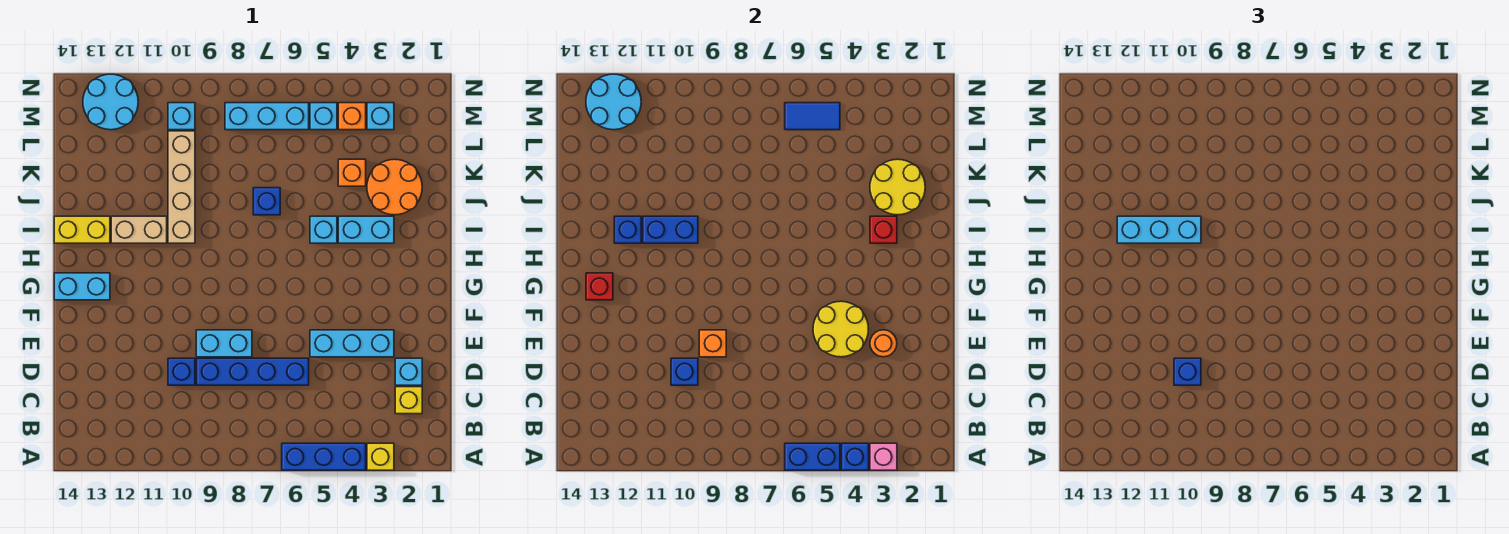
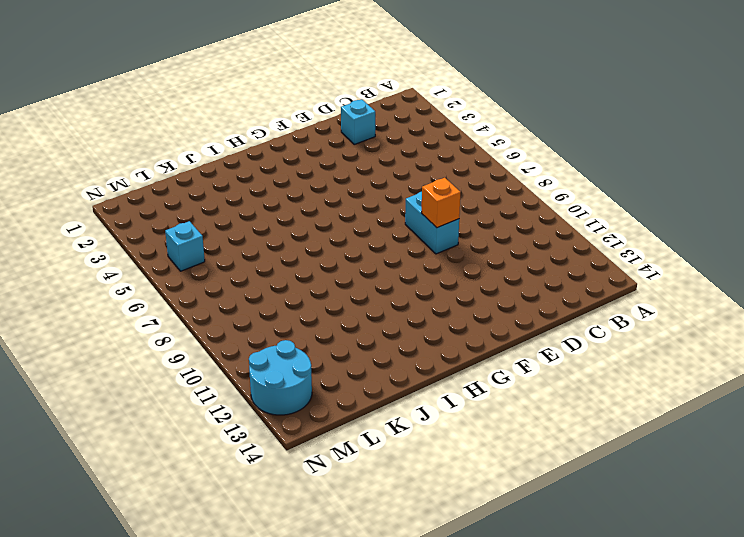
none -> yellow 1x1 brick [367,443,394,470]
none -> blue 1x3 brick [282,443,366,470]
none -> yellow 1x1 brick [395,387,422,414]
none -> blue 1x4 brick [196,358,309,385]

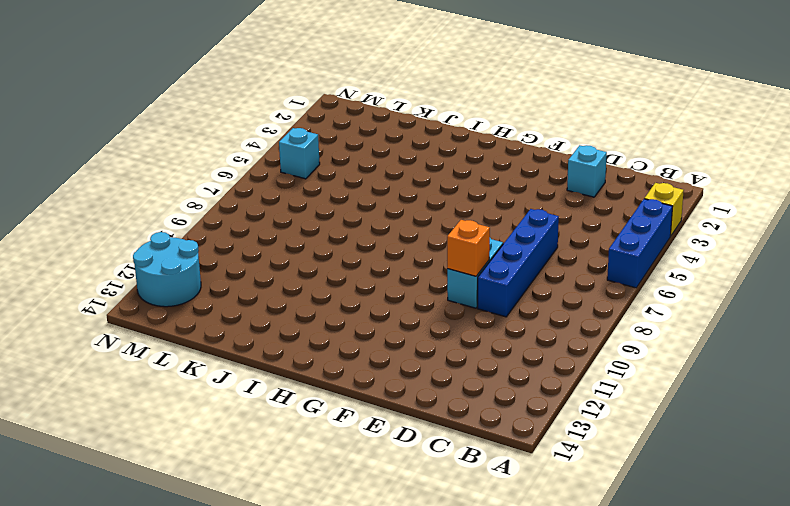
none -> yellow 1x1 brick [395,387,422,414]
none -> blue 1x1 brick [168,358,195,385]
none -> cyan 1x3 brick [310,330,394,357]
none -> cyan 1x2 brick [54,273,110,300]

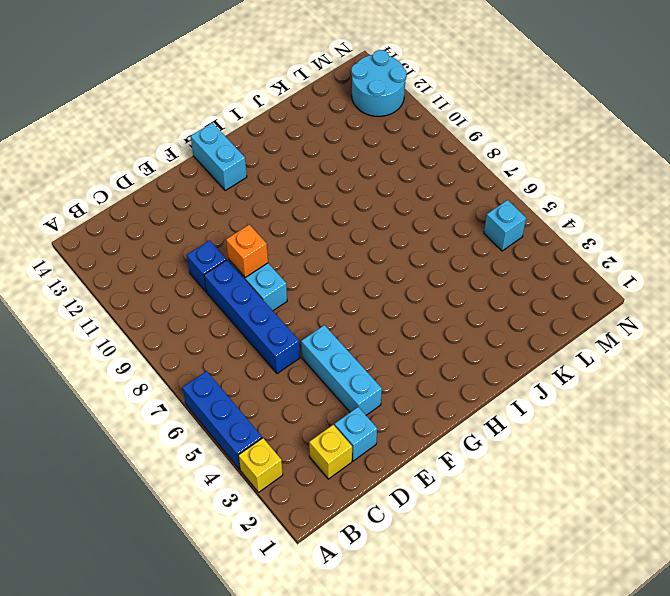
none -> cyan 1x2 brick [338,216,394,243]
none -> cyan 1x1 brick [310,216,337,243]
none -> tan 1x4 brick [168,131,195,243]
none -> tan 1x2 brick [111,216,167,243]

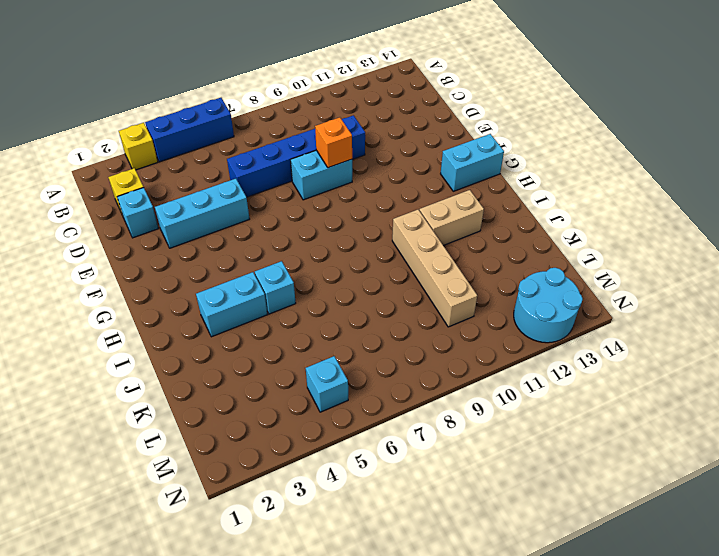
none -> yellow 1x2 brick [54,216,110,243]
none -> orange 2x2 round brick [367,159,422,215]
none -> blue 1x1 brick [253,188,280,215]
none -> orange 1x1 brick [338,159,366,186]

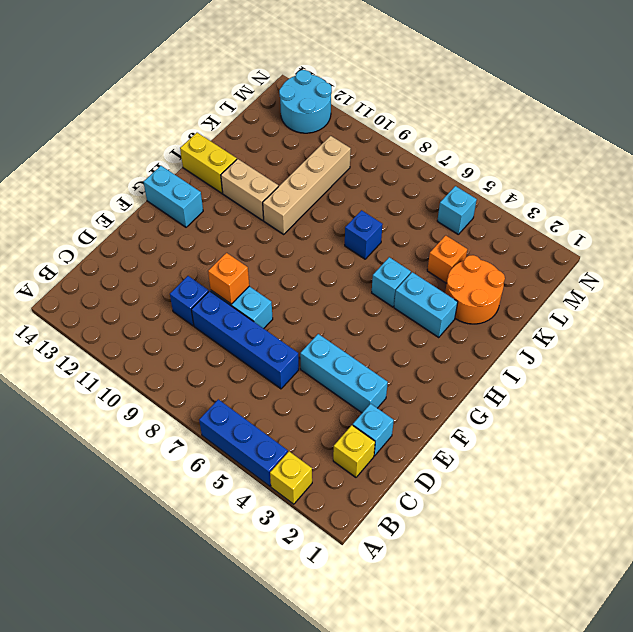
none -> cyan 1x1 brick [367,103,394,130]
none -> orange 1x1 brick [338,103,366,130]
none -> cyan 1x3 brick [225,103,309,130]
none -> cyan 1x1 brick [168,103,195,130]

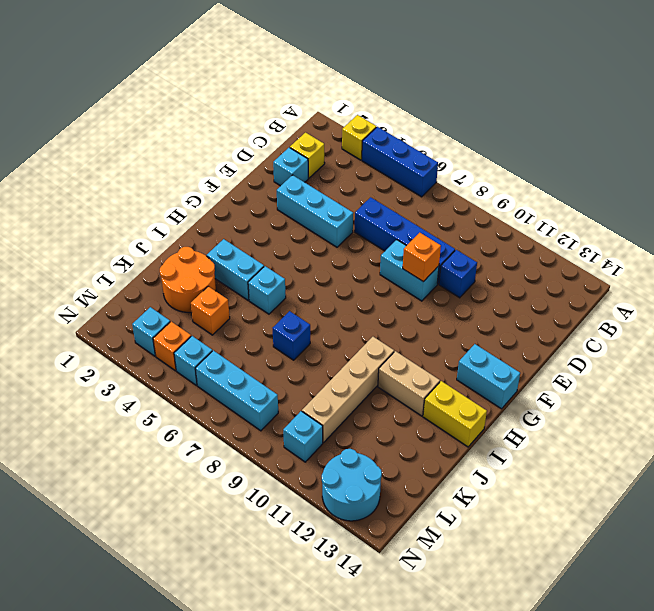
none -> pink 1x1 brick [870,443,897,470]
none -> blue 1x1 brick [841,443,869,470]
none -> blue 1x2 brick [785,443,840,470]
none -> blue 1x1 brick [671,358,698,385]

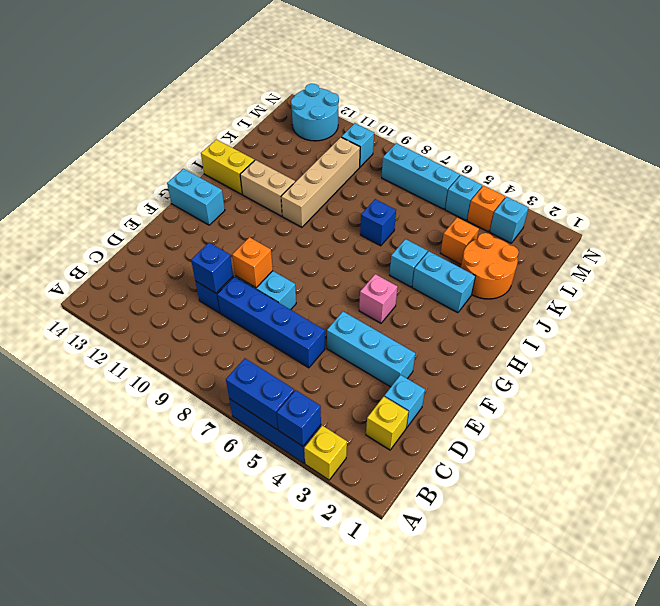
pink 1x1 brick [359,274,398,323] -> pink 1x1 brick moved to [870,443,897,470]
none -> orange 1x1 round brick [870,330,897,357]
none -> yellow 2x2 round brick [813,301,868,357]
none -> red 1x1 brick [586,273,613,300]
none -> red 1x1 brick [870,216,897,243]

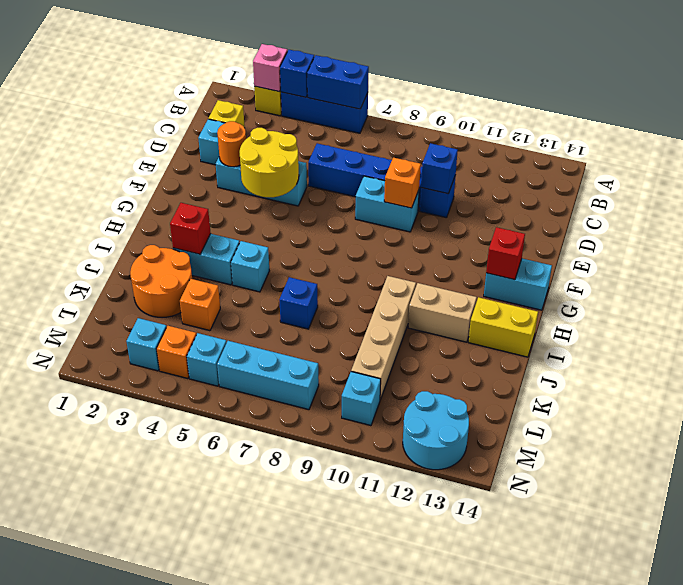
none -> blue 1x2 brick [643,216,698,243]
none -> blue 1x1 brick [614,216,641,243]
none -> yellow 2x2 round brick [870,159,925,215]
none -> blue 1x2 tile [785,103,840,130]

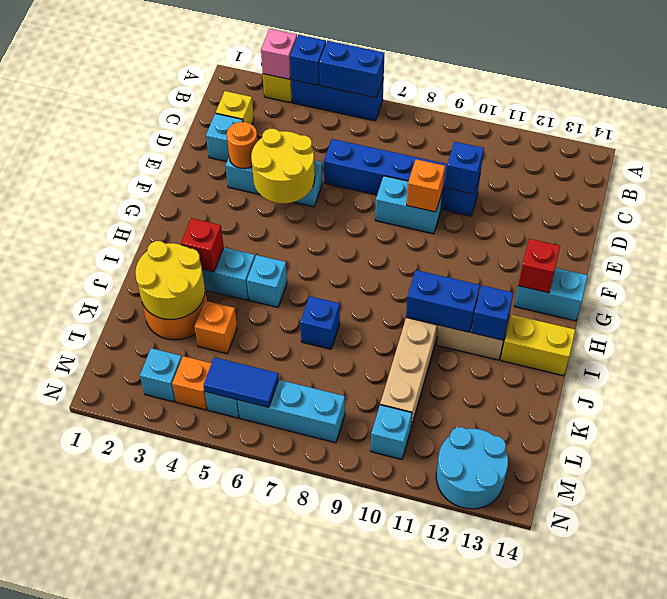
none -> cyan 2x2 round brick [586,74,641,130]
none -> blue 1x1 brick [1174,358,1201,385]
none -> cyan 1x3 brick [1117,216,1201,243]

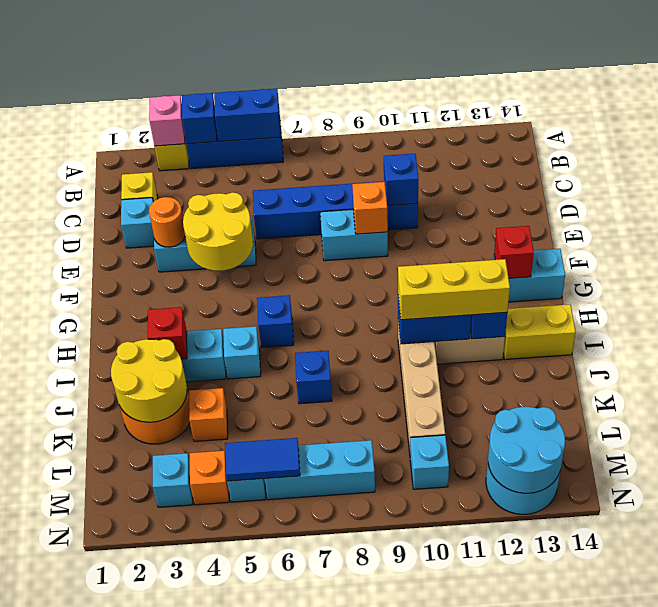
blue 1x1 brick [257,295,294,348] -> blue 1x1 brick moved to [1174,358,1201,385]
yellow 1x3 brick [398,259,510,320] -> cyan 1x3 brick [1117,216,1201,243]

